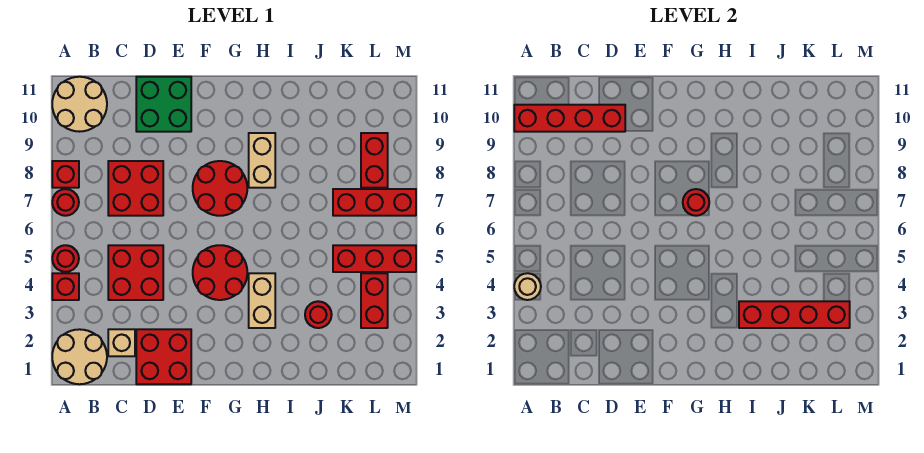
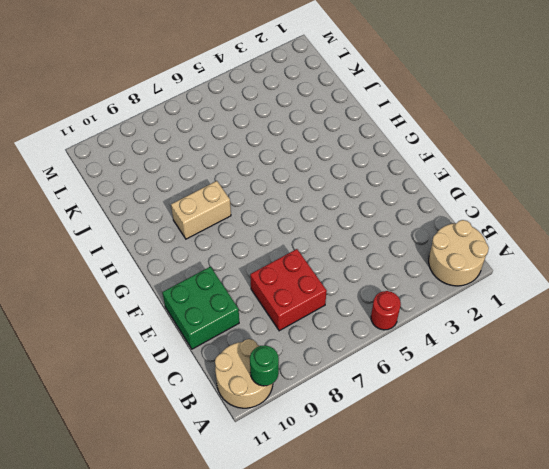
green 1x1 round brick [250,345,279,386] -> red 1x4 brick [514,105,625,132]
none -> red 1x1 brick [52,273,79,300]
none -> red 1x1 round brick [52,189,79,216]
none -> red 1x1 brick [52,161,79,188]

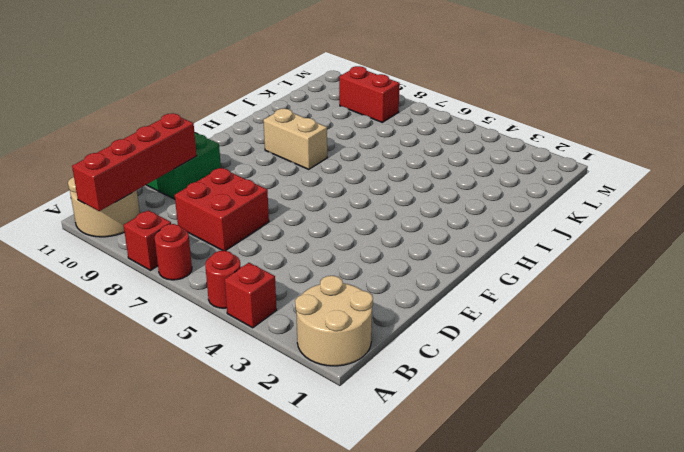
none -> tan 1x1 brick [108,329,135,356]
none -> red 2x2 brick [108,245,163,300]
none -> red 2x2 brick [136,329,191,384]

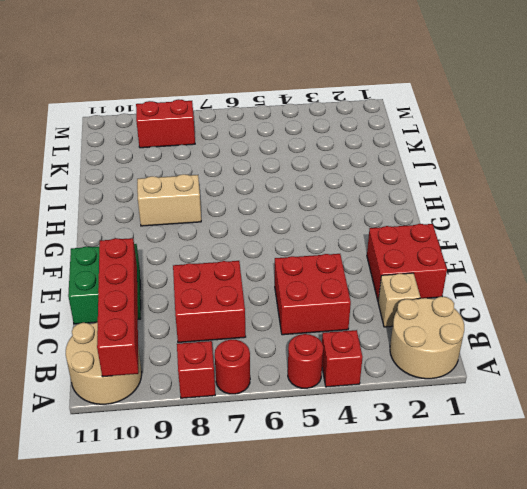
none -> red 2x2 round brick [193,245,247,300]
none -> red 2x2 round brick [193,161,247,216]
none -> tan 1x2 brick [249,273,275,328]

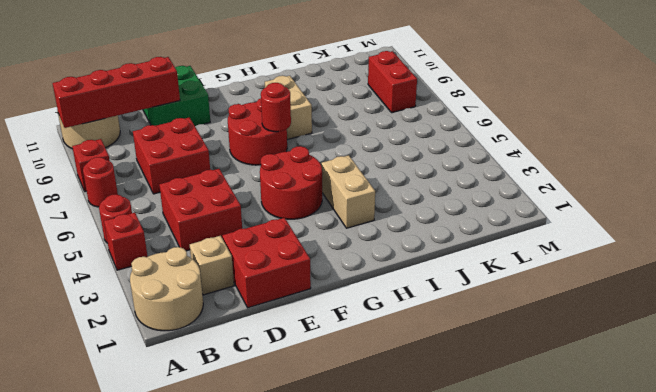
none -> red 1x1 round brick [305,301,332,328]
none -> red 1x3 brick [333,245,416,272]
none -> red 1x3 brick [333,189,416,216]

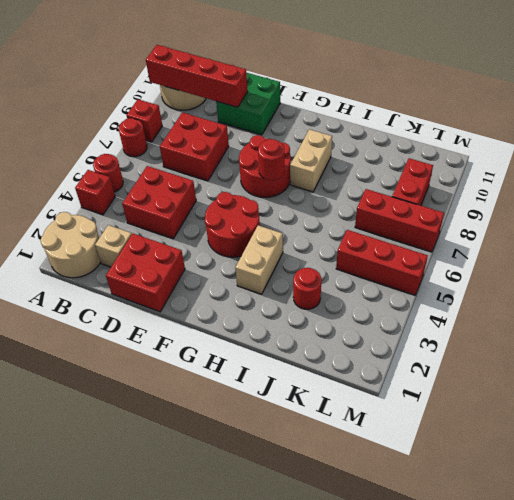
none -> red 1x2 brick [361,273,388,328]
none -> tan 1x1 round brick [514,273,541,300]
none -> red 1x4 brick [739,301,850,328]

